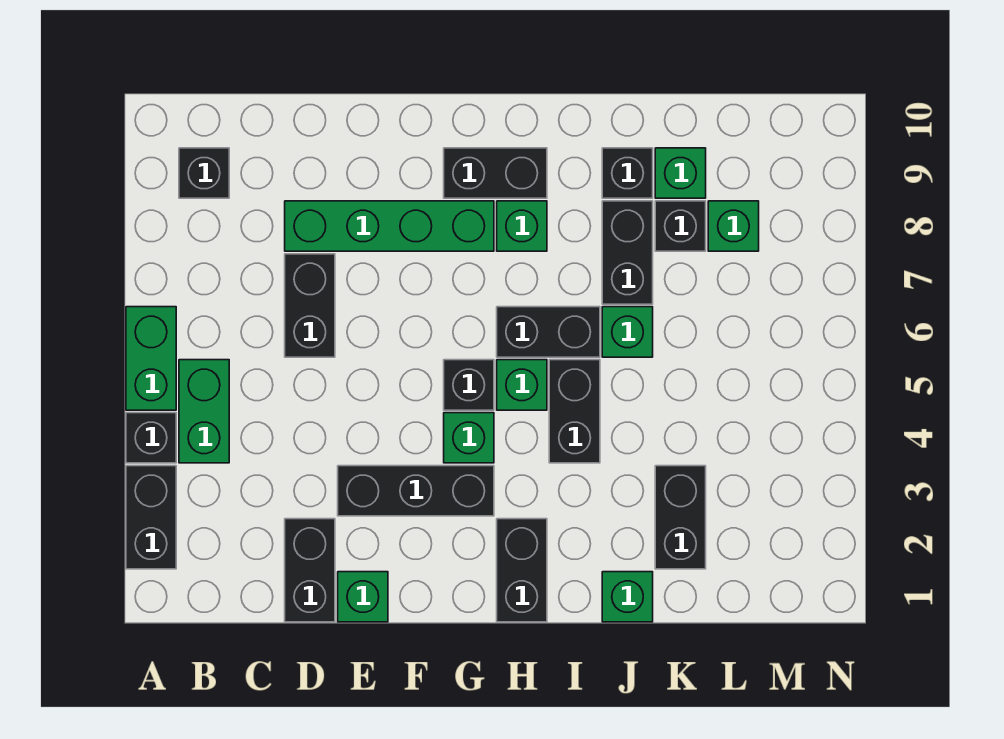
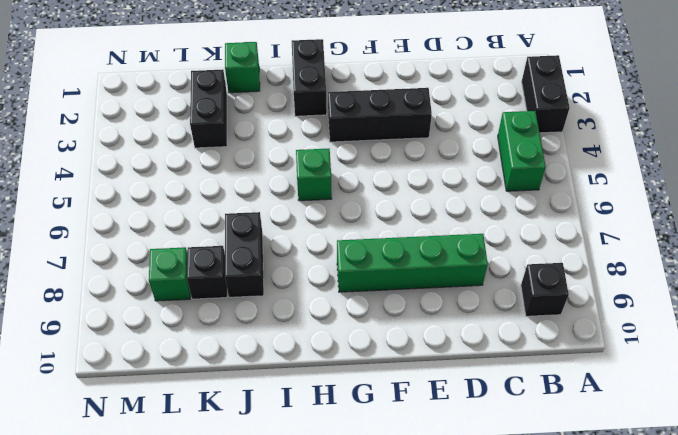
none -> black 1x1 brick [126,413,176,463]
none -> green 1x2 brick [126,307,176,410]
none -> black 1x2 brick [285,519,335,622]

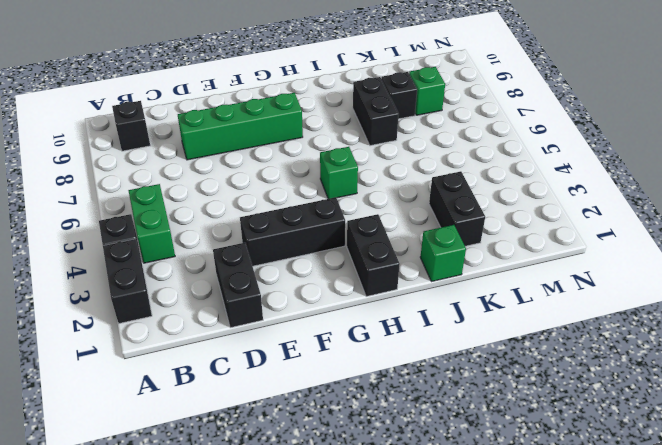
none -> green 1x2 brick [126,307,176,410]
none -> black 1x2 brick [285,254,335,357]
none -> green 1x1 brick [338,572,388,622]

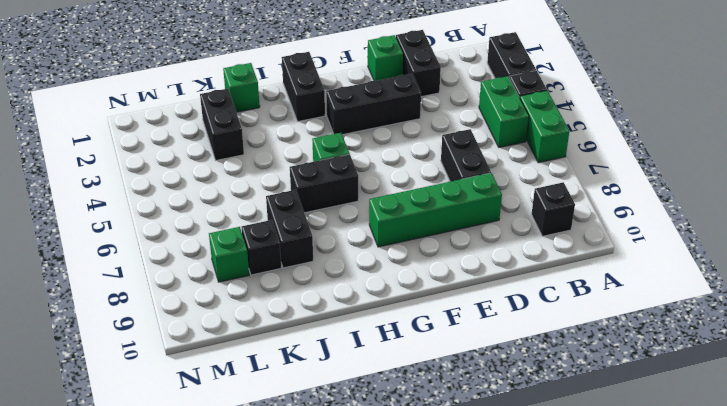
none -> green 1x1 brick [444,413,494,463]
none -> black 1x1 brick [444,360,494,410]
none -> black 1x2 brick [444,148,547,198]

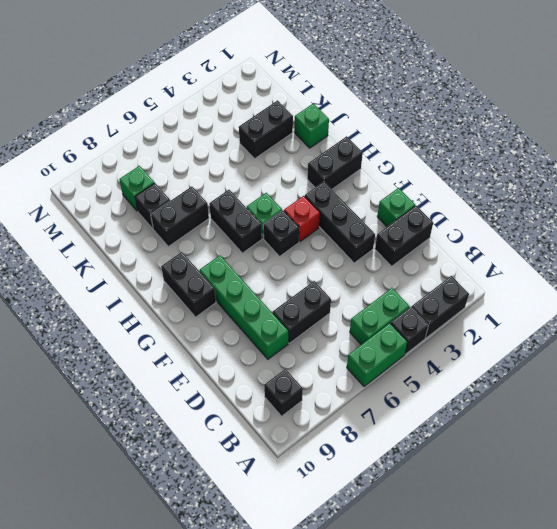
red 1x1 brick [284,196,320,242] -> green 1x1 brick [444,413,494,463]
none -> green 1x1 brick [497,201,547,251]
none -> black 1x2 brick [549,360,600,463]
none -> green 1x1 brick [602,307,653,357]

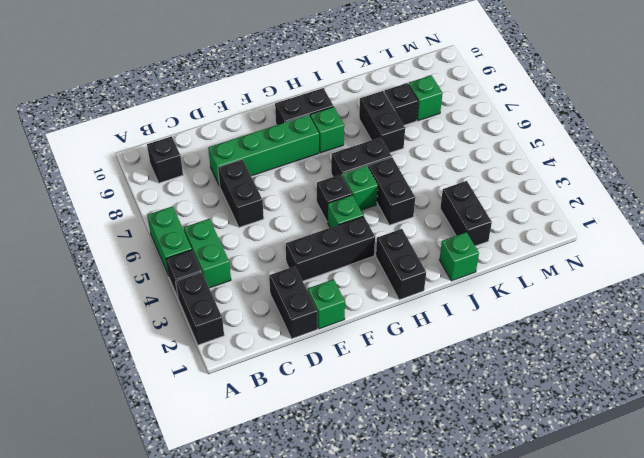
none -> green 1x1 brick [602,307,653,357]
none -> black 1x1 brick [602,148,653,198]
none -> green 1x1 brick [655,148,706,198]

